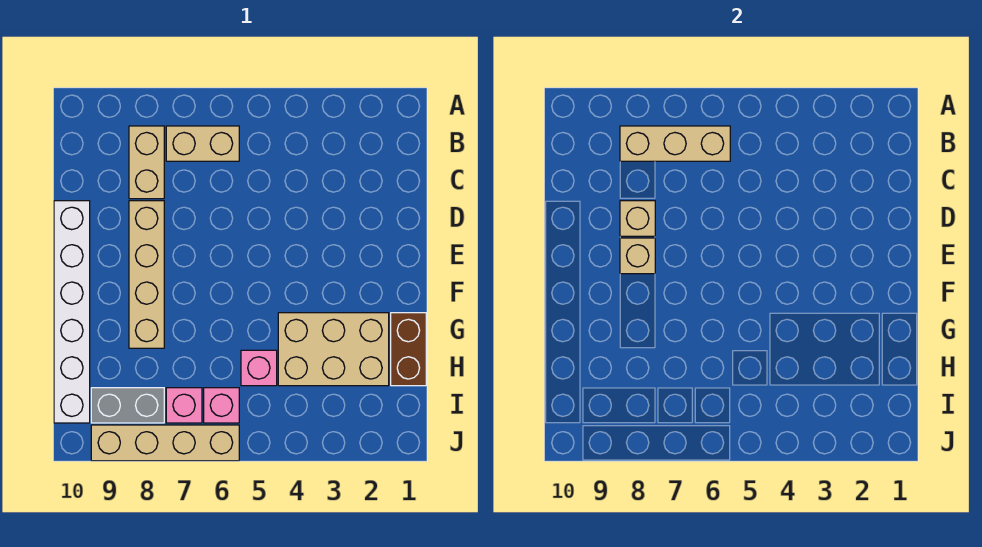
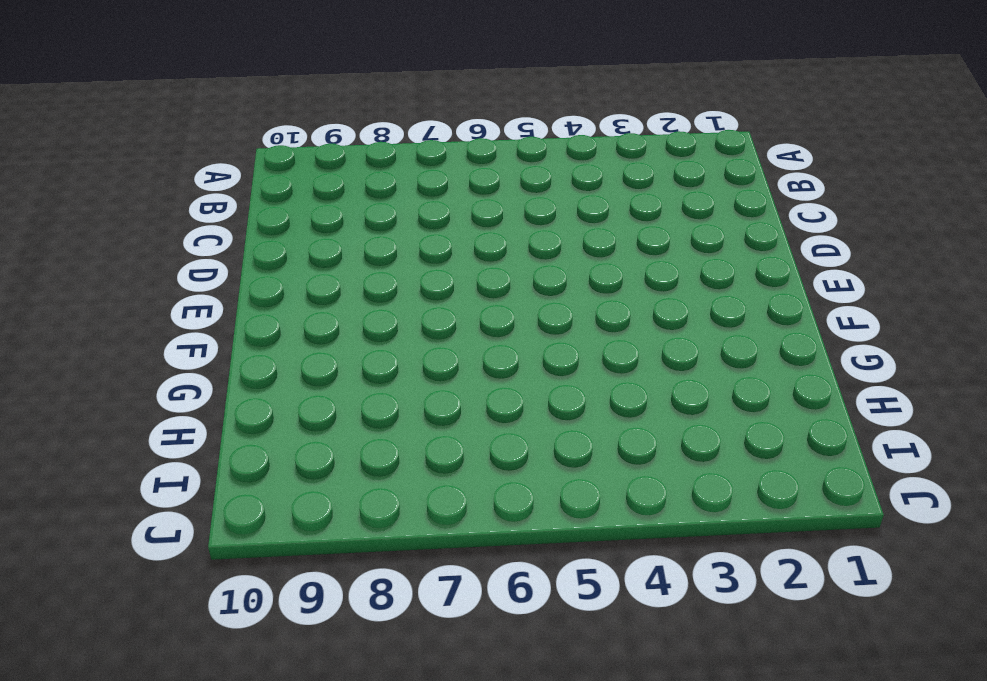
none -> tan 1x2 brick [166,126,239,161]
none -> tan 1x2 brick [129,126,164,199]
none -> tan 1x4 brick [129,201,164,348]

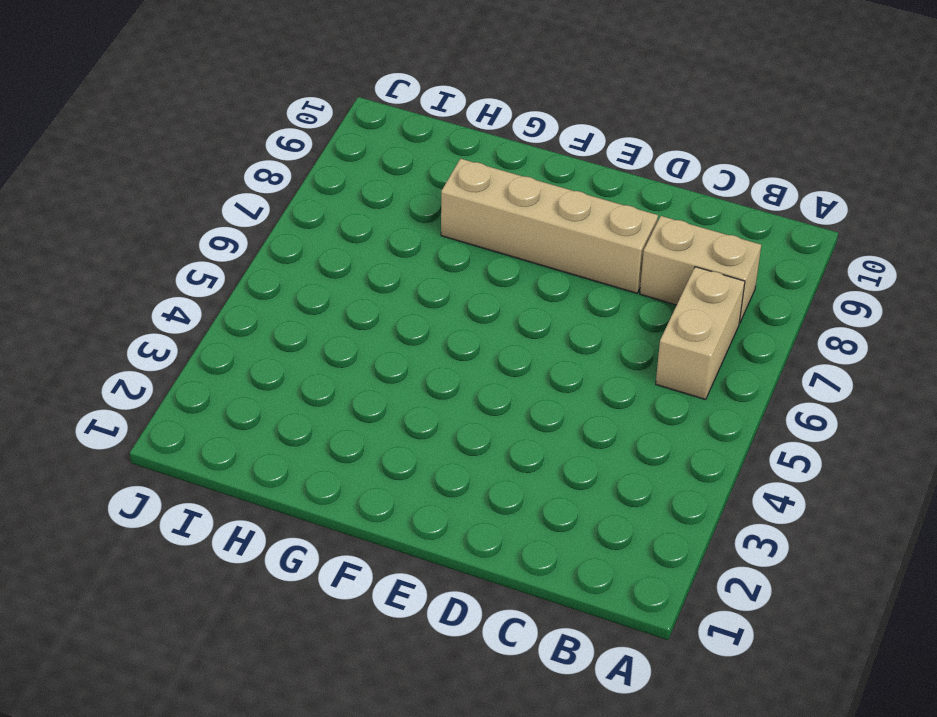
none -> white 1x6 brick [54,201,90,423]
none -> brown 1x2 brick [391,313,426,386]
none -> tan 2x3 brick [278,313,389,386]

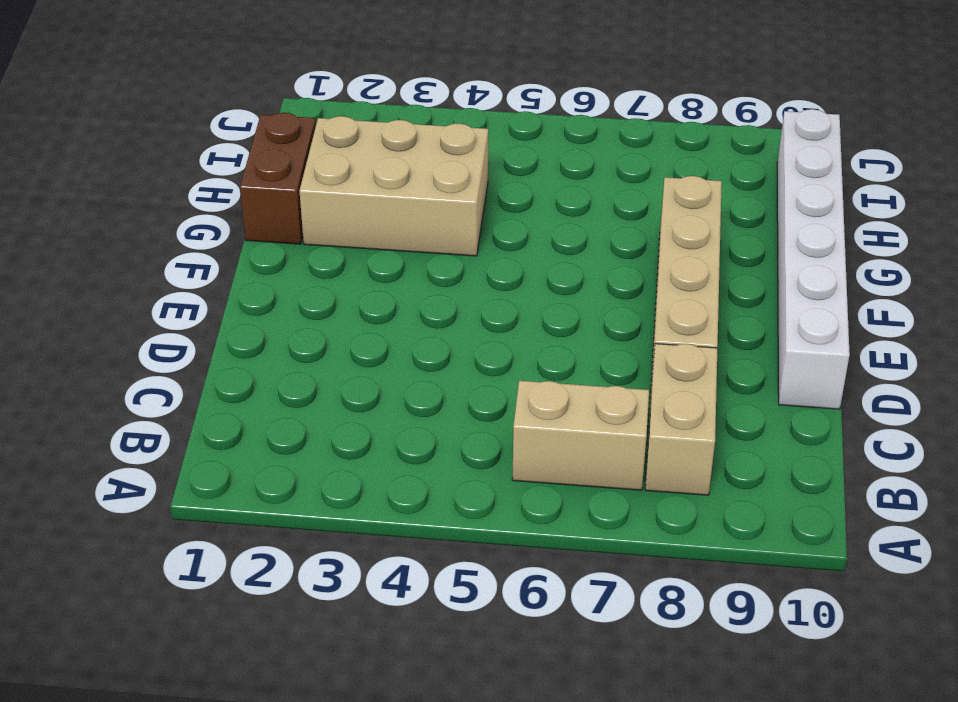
none -> pink 1x1 brick [241,350,277,386]
none -> pink 1x1 brick [204,388,239,423]
none -> pink 1x1 brick [166,388,202,423]

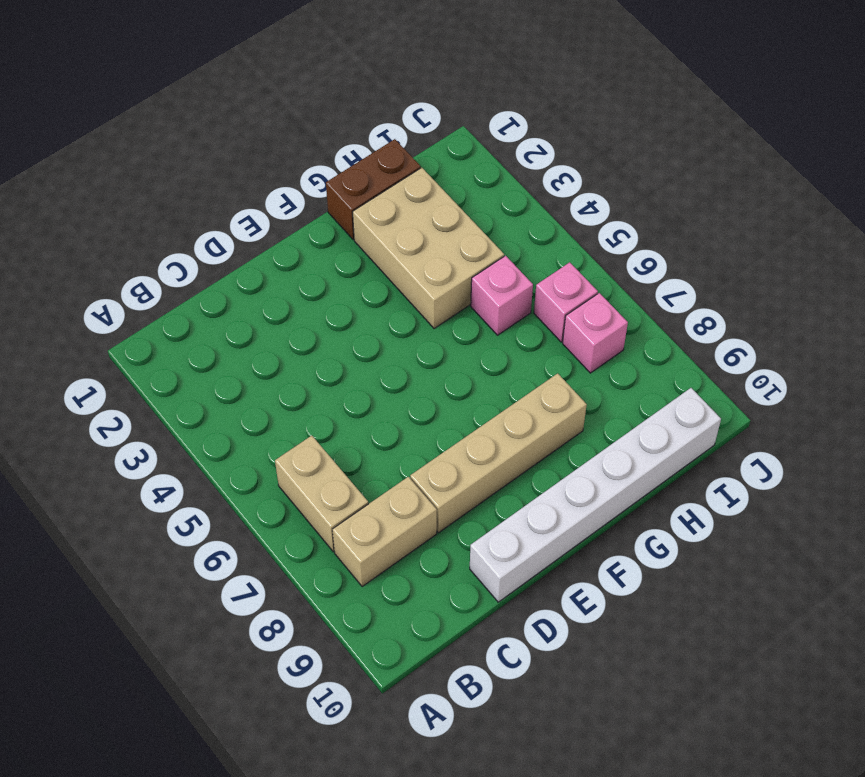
none -> grey 1x2 brick [91,388,164,423]
none -> tan 1x4 brick [91,425,239,461]
none -> tan 1x3 brick [620,126,730,161]

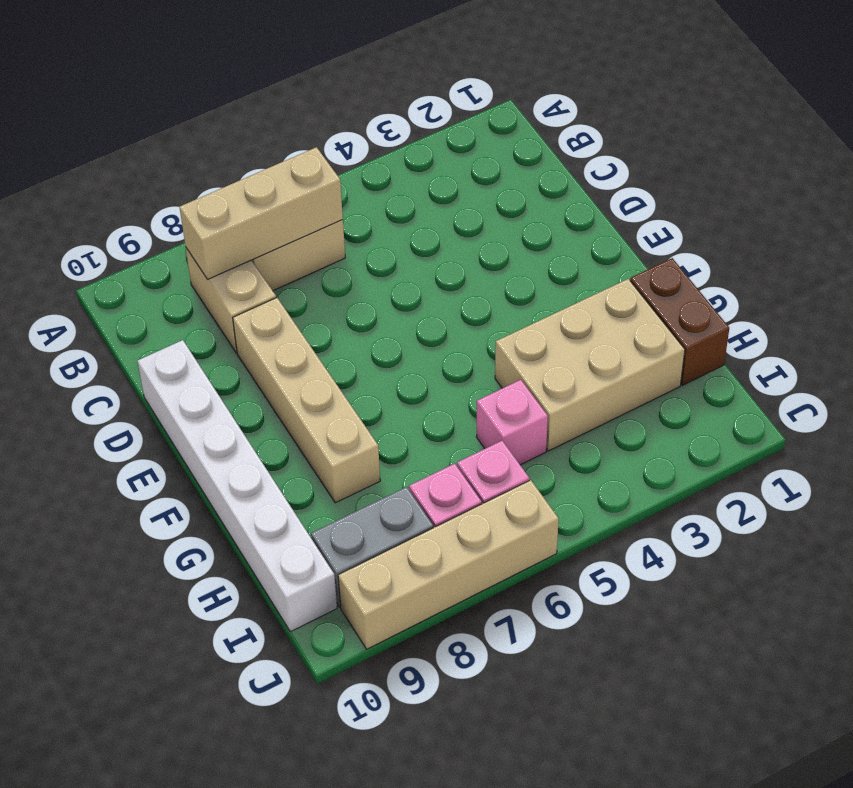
none -> tan 1x1 brick [620,201,655,236]
none -> tan 1x1 brick [620,238,655,274]

